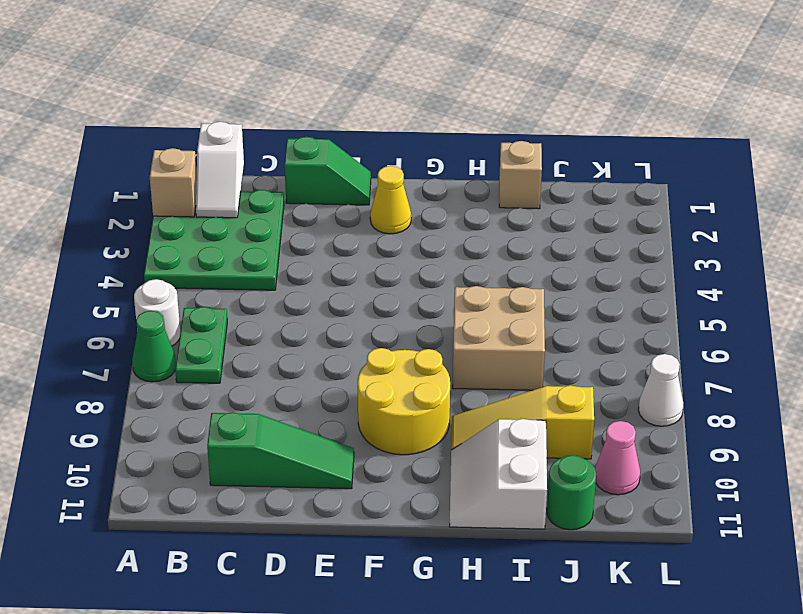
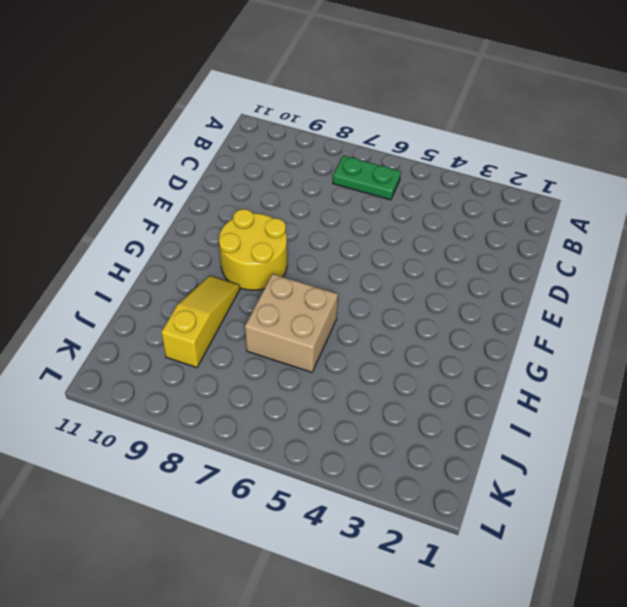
none -> green 3x3 plate [144,190,284,290]
none -> white 1x1 round brick [134,279,180,346]
none -> green 1x1 cone [132,311,176,382]

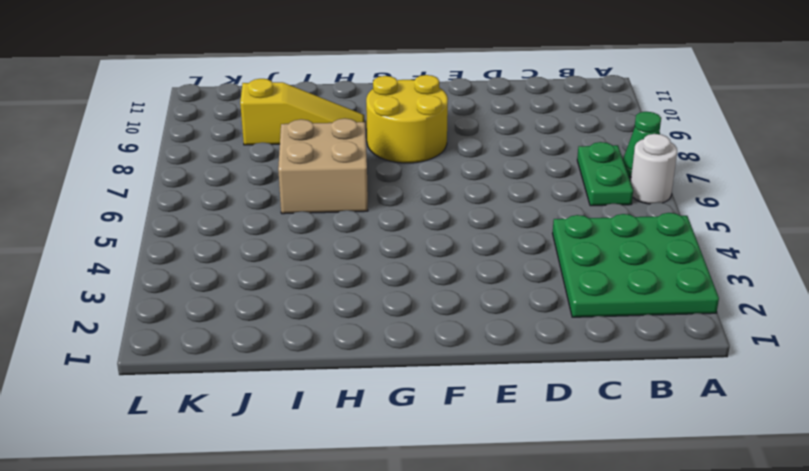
none -> green 1x3 slope [207,412,354,489]
none -> green 1x2 slope [285,137,371,205]
none -> yellow 1x1 cone [370,166,411,234]

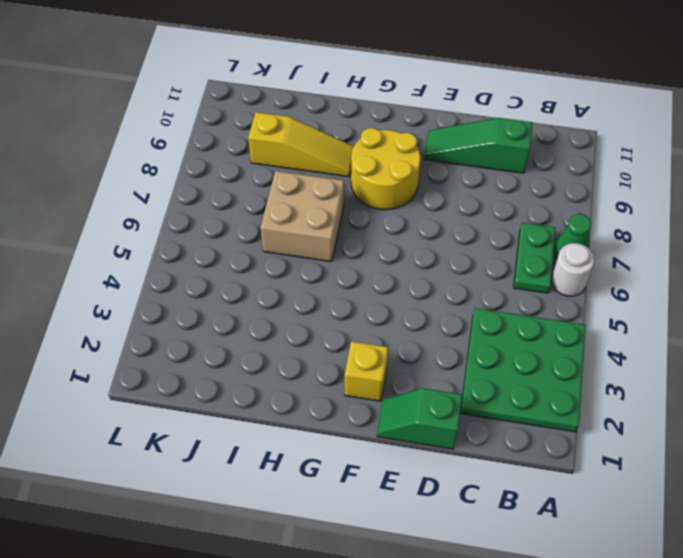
yellow 1x1 brick [345,341,388,401] -> yellow 1x1 cone [370,166,411,234]
none -> white 2x2 slope [450,419,547,529]
none -> tan 1x1 brick [499,141,542,209]
none -> green 1x1 round brick [547,455,596,530]

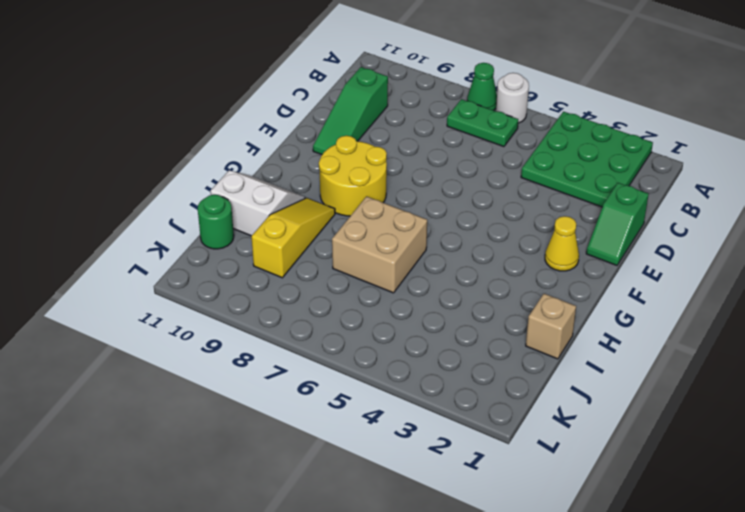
none -> pink 1x1 cone [595,421,640,495]
none -> white 1x1 cone [638,354,683,426]
none -> tan 1x1 brick [150,148,197,217]

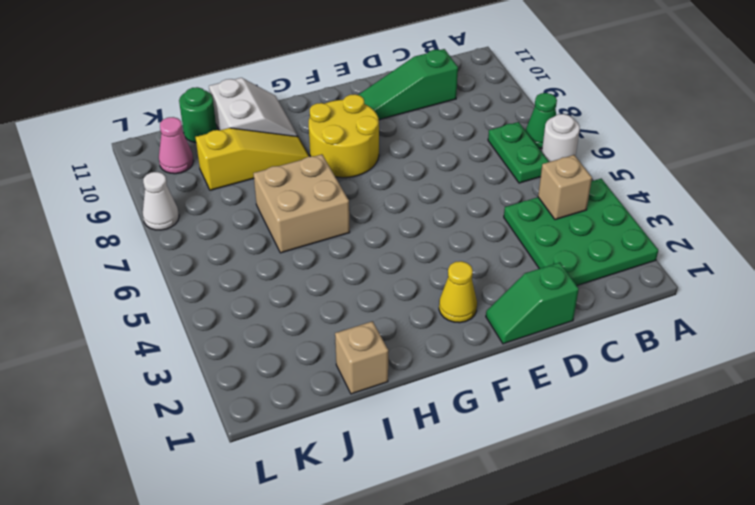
tan 1x1 brick [538,155,592,220] -> tan 1x1 brick moved to [150,148,197,217]
none -> white 1x2 slope [196,122,244,218]

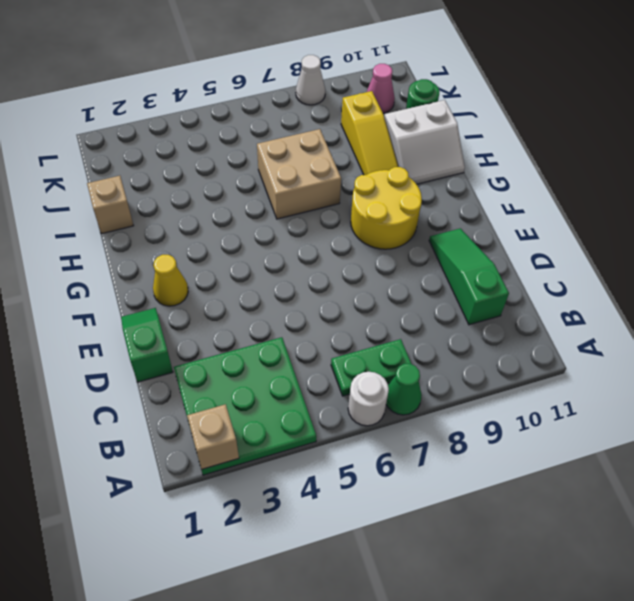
none -> white 1x2 slope [196,122,244,218]

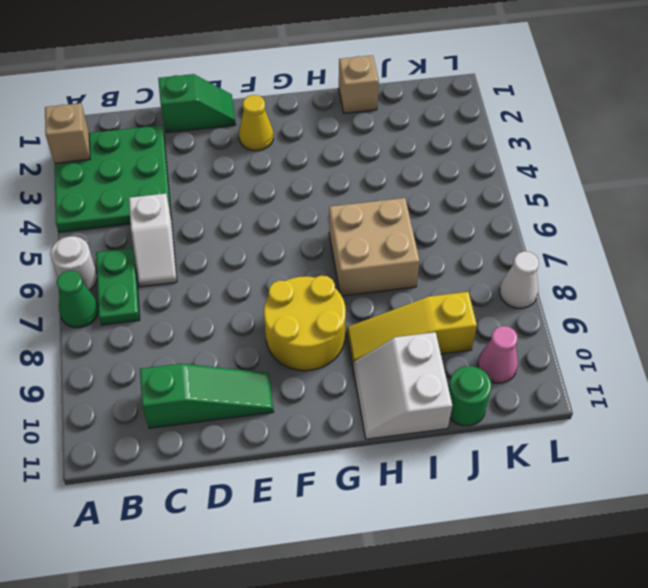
white 1x2 slope [129,193,177,287] -> white 1x2 slope moved to [196,122,244,218]

